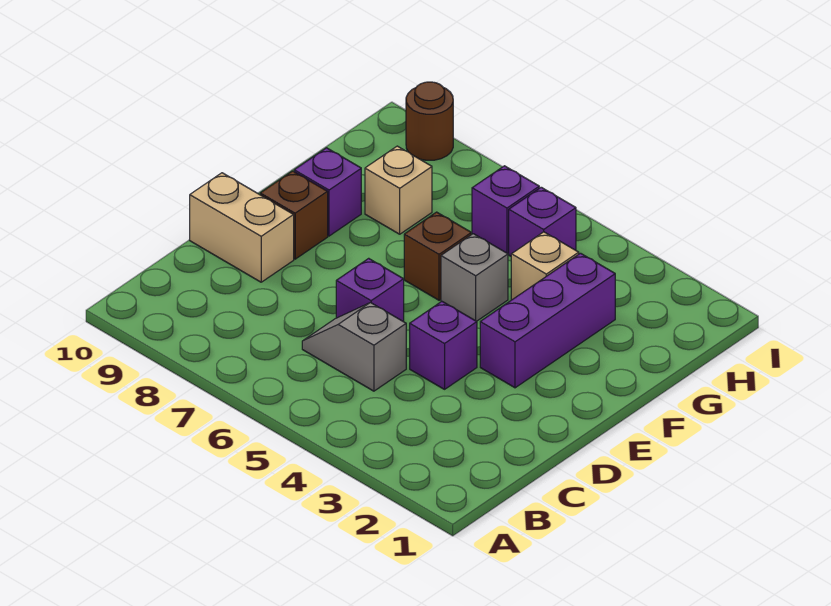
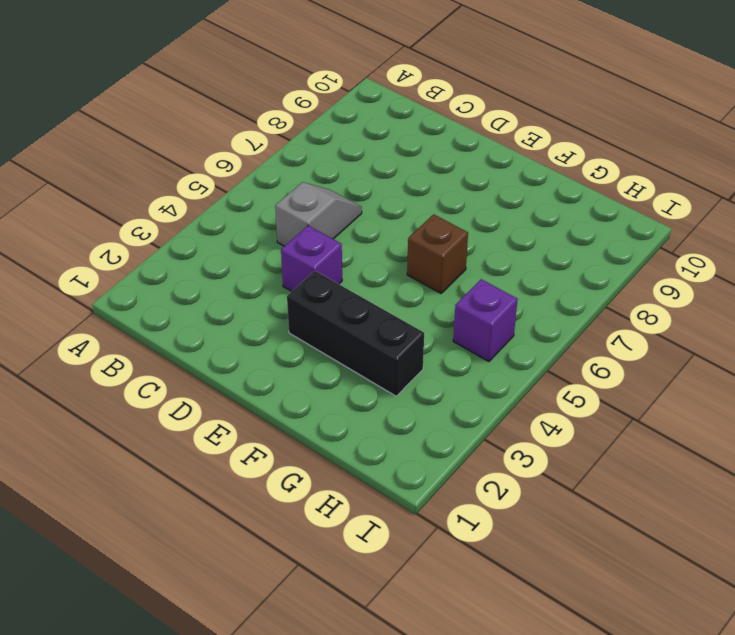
black 1x3 brick [287,271,424,396] -> purple 1x3 brick [480,253,615,388]
none -> purple 1x1 brick [336,258,404,322]
none -> tan 1x2 brick [190,173,294,282]
none -> brown 1x1 brick [260,171,328,259]

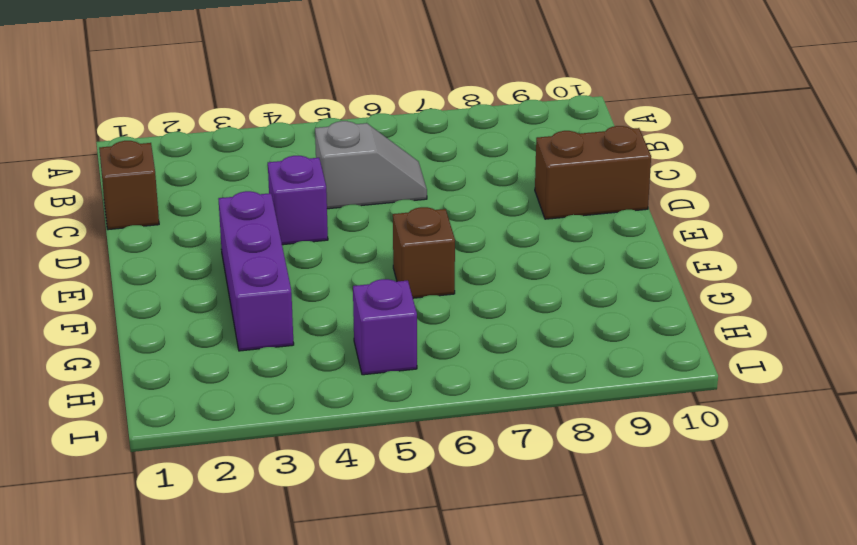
brown 1x1 brick [99,141,159,230] -> brown 1x1 brick moved to [260,171,328,259]
brown 1x2 brick [535,126,651,219] -> tan 1x2 brick [190,173,294,282]
none -> purple 1x1 brick [336,258,404,322]
none -> grey 1x1 brick [441,234,508,321]
none -> purple 1x1 brick [294,148,361,236]

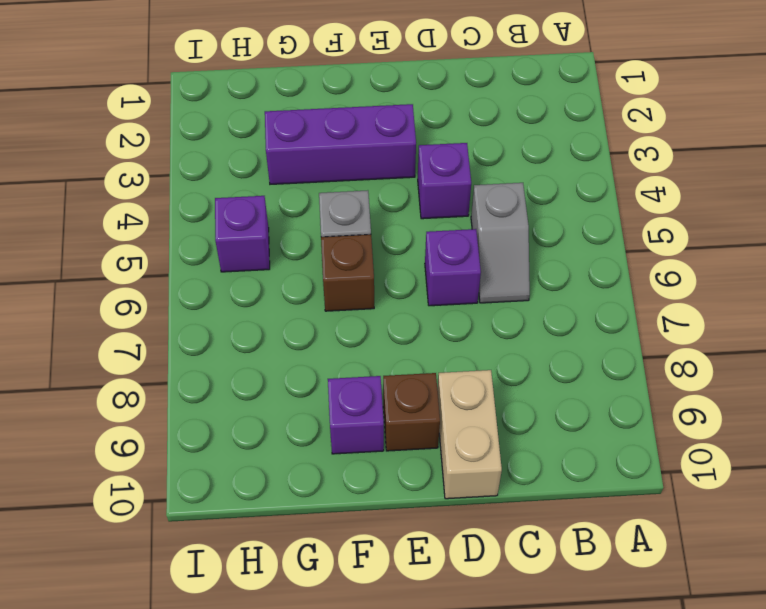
none -> tan 1x1 brick [511,232,579,300]
none -> tan 1x1 brick [365,146,432,234]
none -> purple 1x1 brick [472,166,539,254]

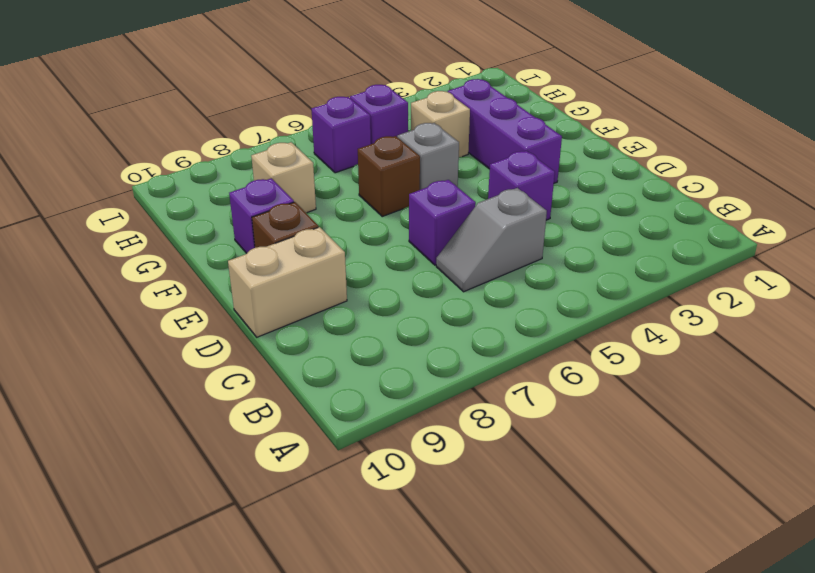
none -> brown 1x1 round brick [406,82,453,160]

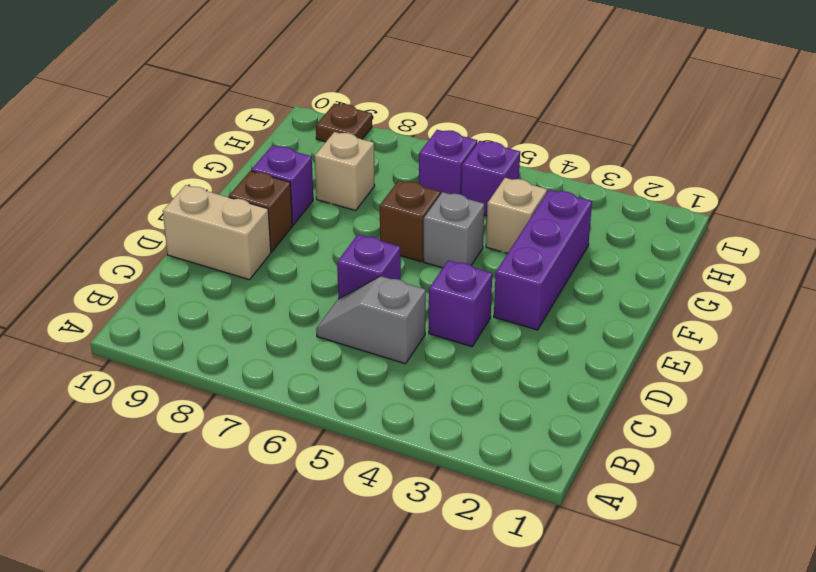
brown 1x1 plate [316,103,372,142] -> brown 1x1 round brick [406,82,453,160]

